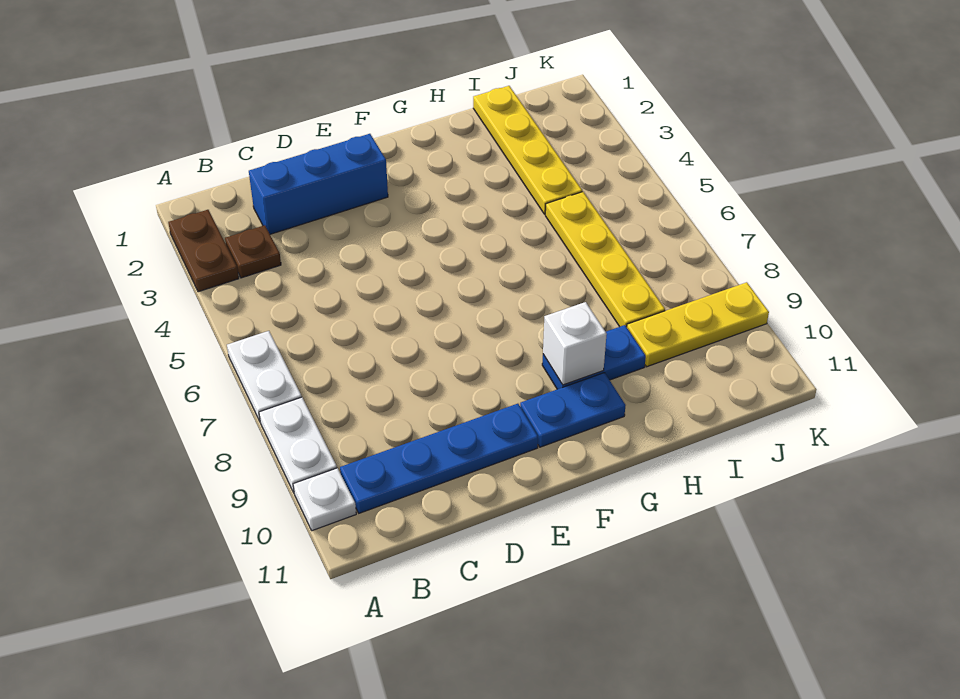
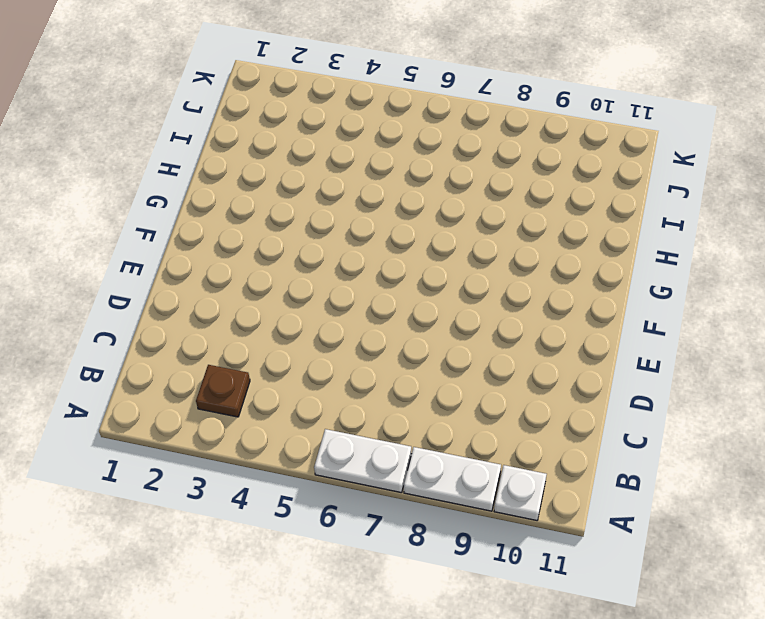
none -> brown 1x2 plate [168,210,239,292]
none -> blue 1x4 plate [340,404,538,513]
none -> blue 1x3 brick [249,134,388,234]

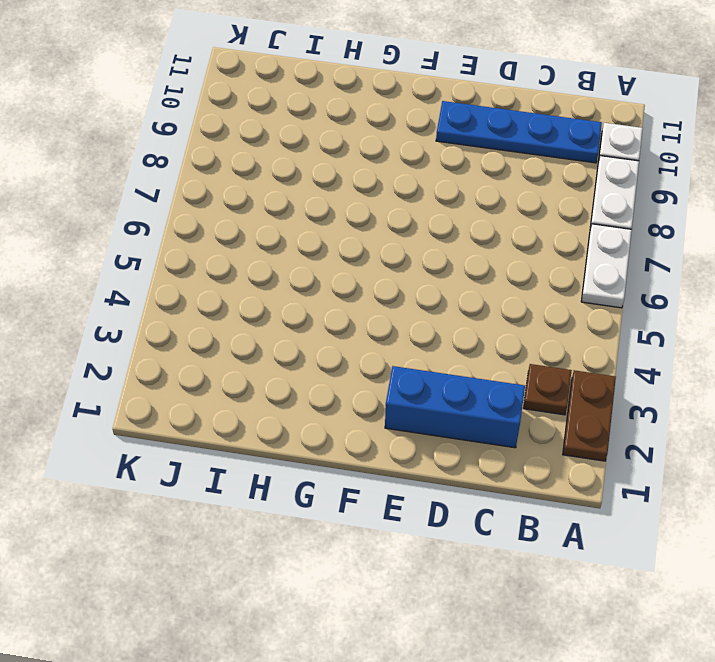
none -> blue 1x2 plate [520,373,626,447]
none -> blue 1x2 plate [542,325,646,389]
none -> yellow 1x4 plate [473,86,582,214]

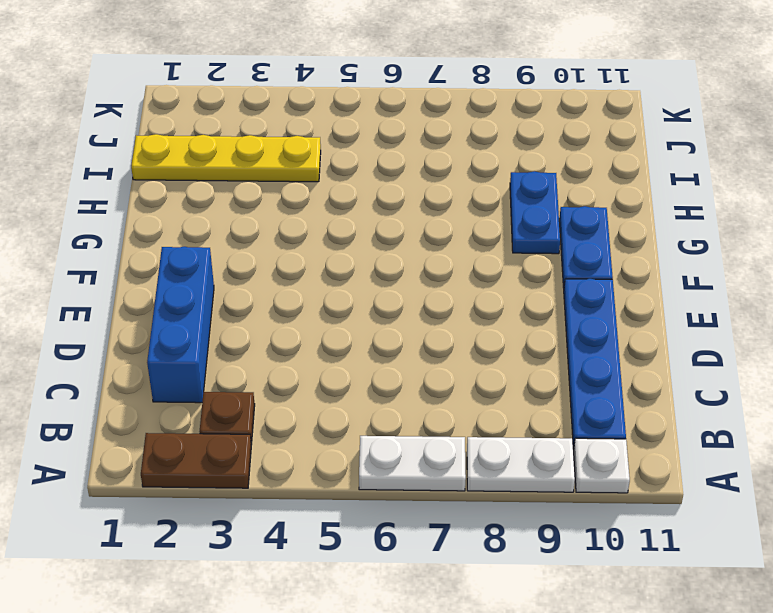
none -> yellow 1x4 plate [545,192,665,327]
none -> yellow 1x3 plate [627,282,769,367]
none -> white 1x1 brick [543,302,607,385]

